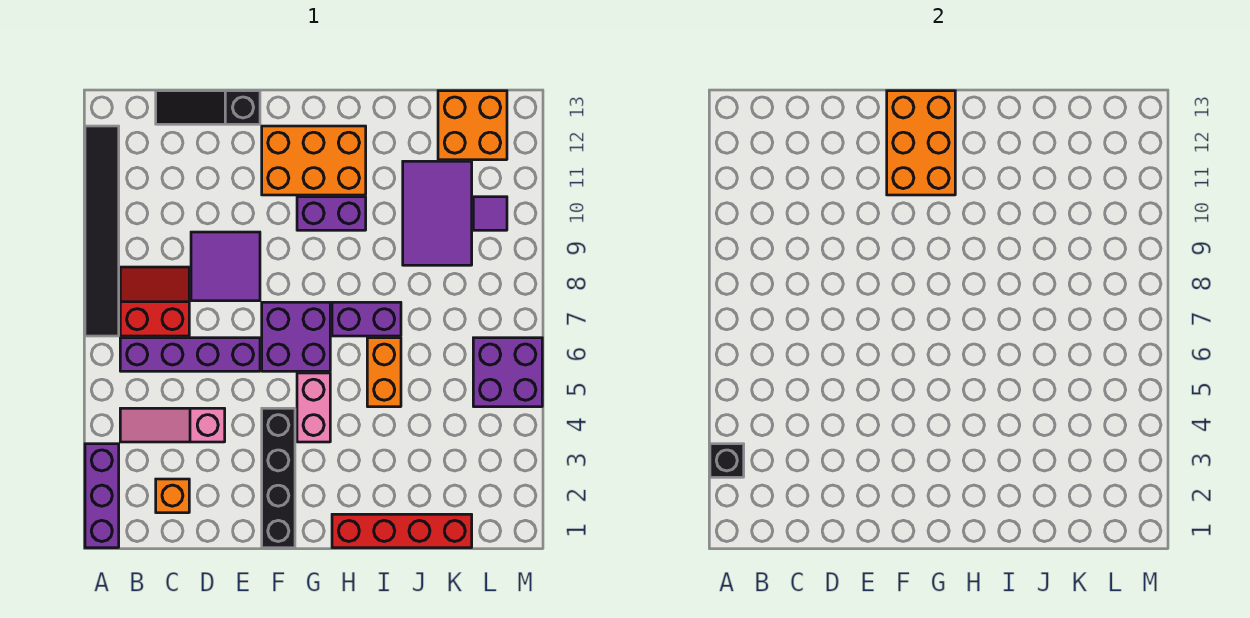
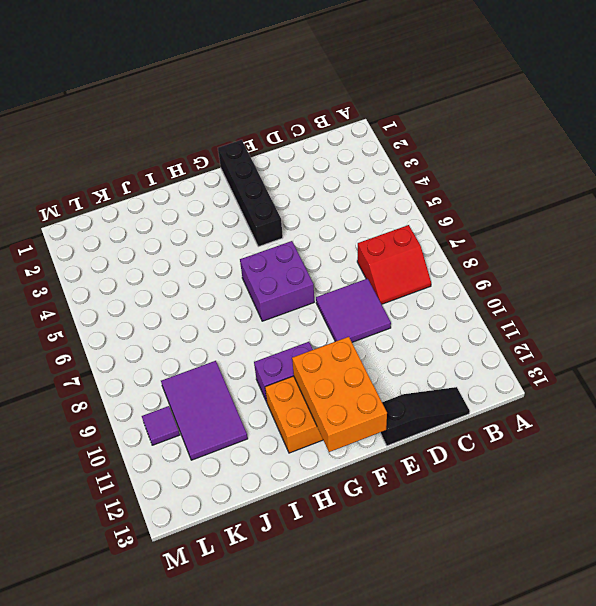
none -> purple 1x3 brick [85,444,119,548]
none -> black 1x6 tile [85,126,119,336]
none -> pink 1x3 slope [120,408,225,442]

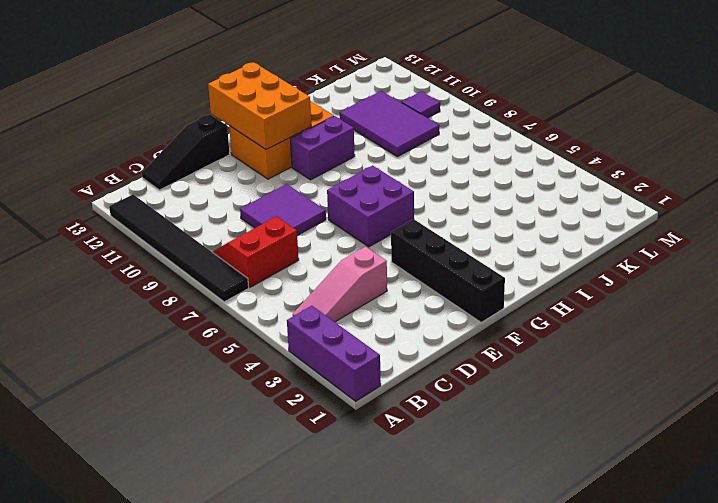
none -> purple 1x4 brick [120,338,260,371]
none -> orange 1x1 brick [156,479,189,513]
none -> pink 1x2 brick [297,373,330,442]

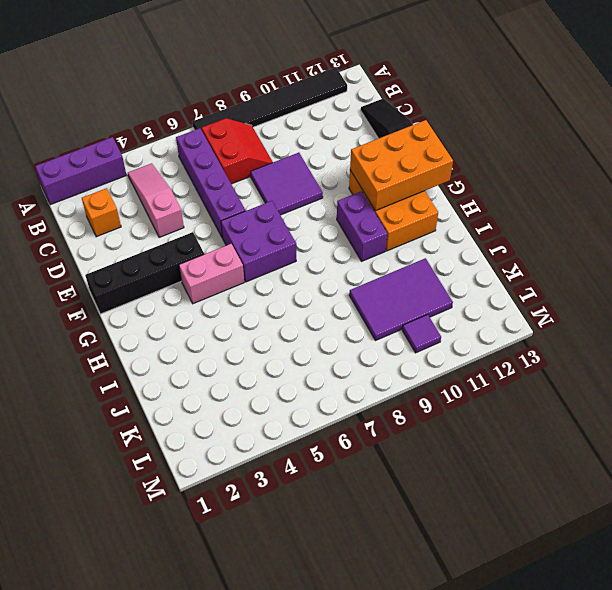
none -> red 1x4 brick [332,514,472,548]
none -> purple 1x2 brick [332,302,401,336]
none -> orange 1x2 brick [367,338,401,407]

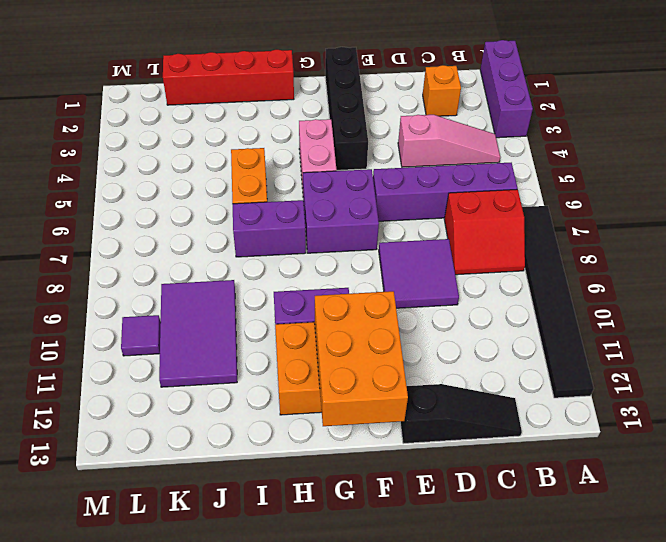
none -> orange 2x2 brick [438,91,507,160]
none -> purple 2x2 brick [473,338,542,407]
none -> black 1x1 brick [710,444,744,477]

